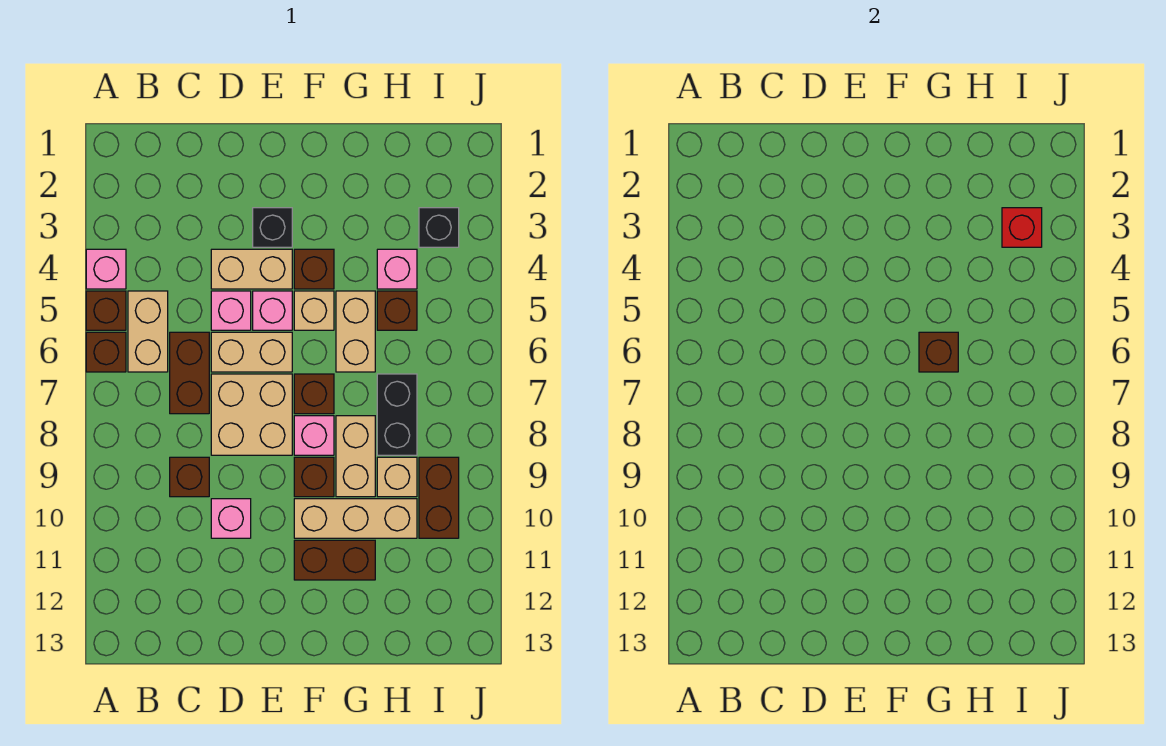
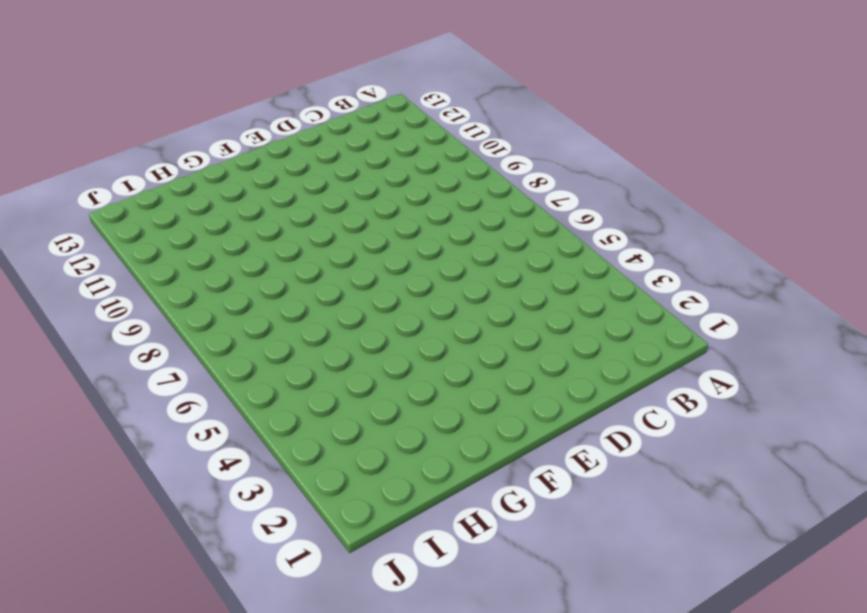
none -> pink 1x1 brick [86,249,126,289]
none -> brown 1x1 brick [86,291,126,330]
none -> brown 1x1 brick [86,332,126,372]
none -> tan 1x2 brick [128,291,168,372]

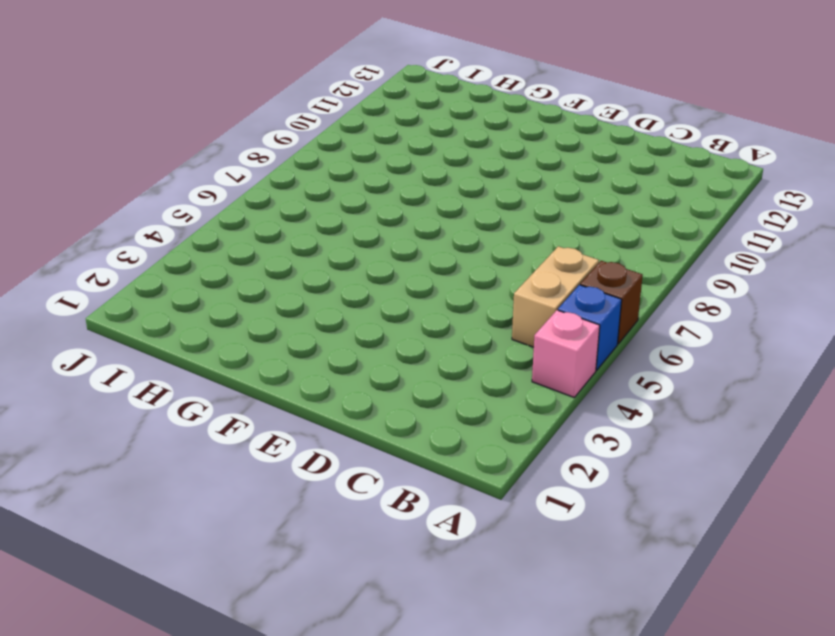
blue 1x1 brick [558,285,622,370] -> brown 1x1 brick [86,291,126,330]
none -> brown 1x2 brick [170,332,209,414]
none -> brown 1x1 brick [170,457,209,497]
none -> tan 1x2 brick [211,249,292,289]
none -> pink 1x1 brick [211,291,251,330]

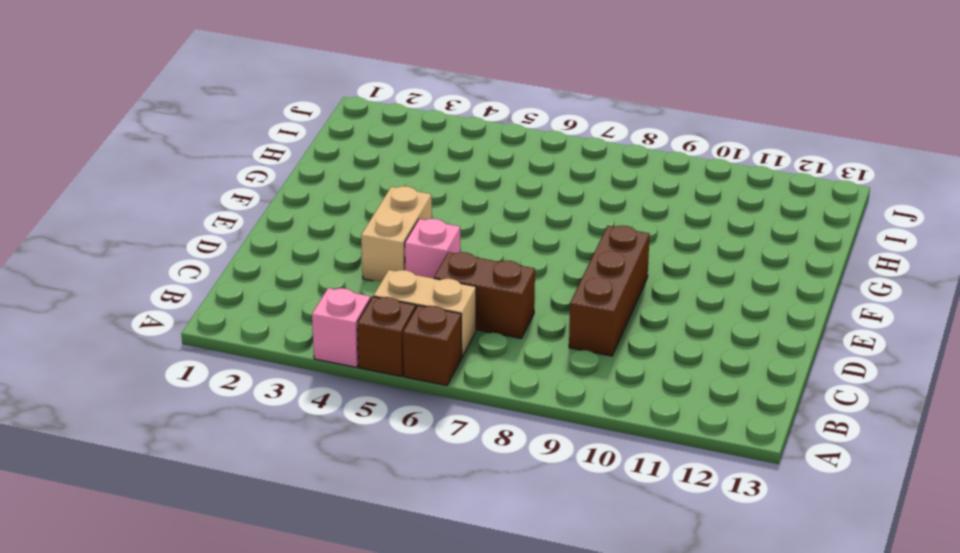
brown 1x3 brick [569,226,650,356] -> brown 1x1 brick [170,457,209,497]
none -> tan 1x2 brick [211,332,292,372]
none -> tan 2x2 brick [211,374,292,455]
none -> pink 1x1 brick [211,499,251,538]
none -> black 1x1 brick [253,208,292,247]

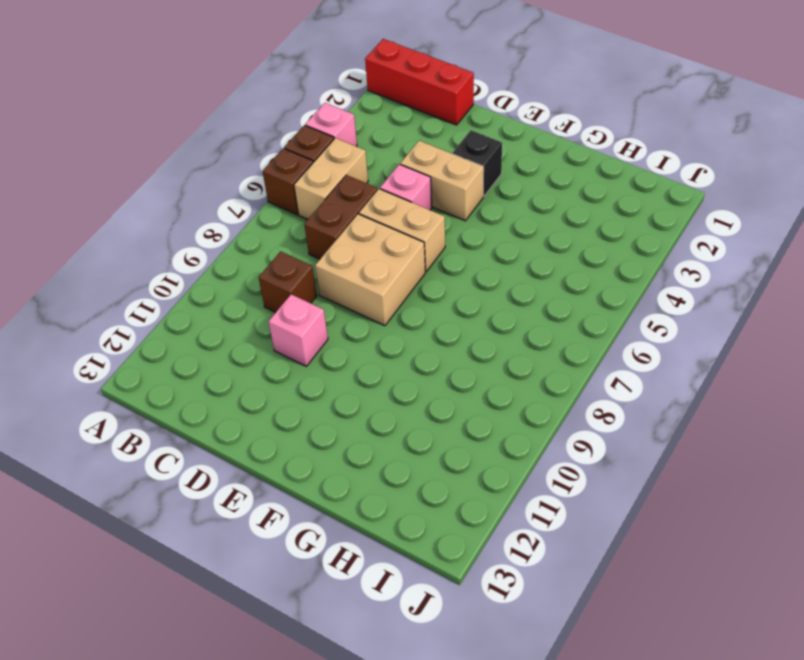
red 1x3 brick [365,39,474,125] -> none
none -> pink 1x1 brick [253,291,292,330]
none -> brown 1x1 brick [294,249,334,289]
none -> tan 1x1 brick [294,291,334,330]
none -> brown 1x1 brick [294,374,334,414]

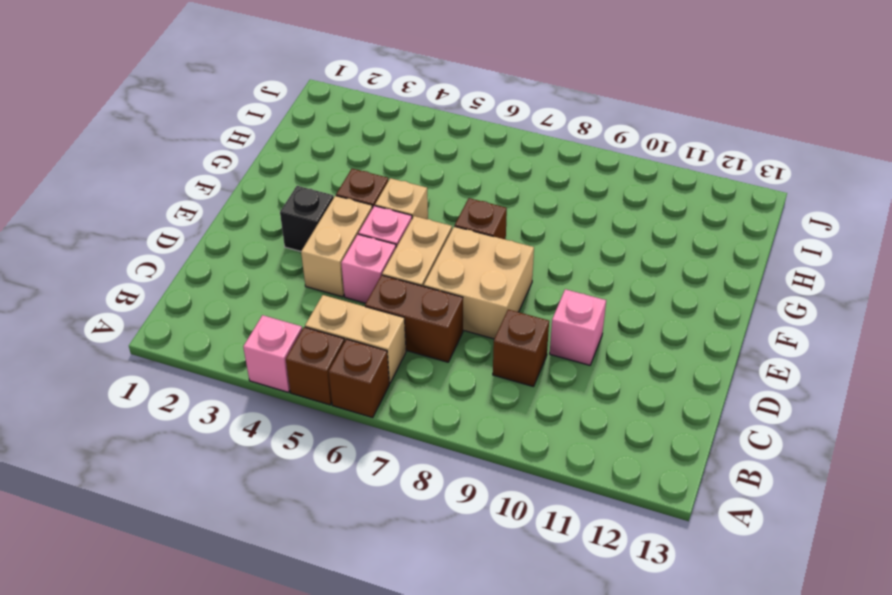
none -> pink 1x1 brick [294,416,334,455]
none -> brown 1x1 brick [294,457,334,497]
none -> tan 1x3 brick [294,499,417,538]
none -> brown 1x2 brick [294,540,375,580]

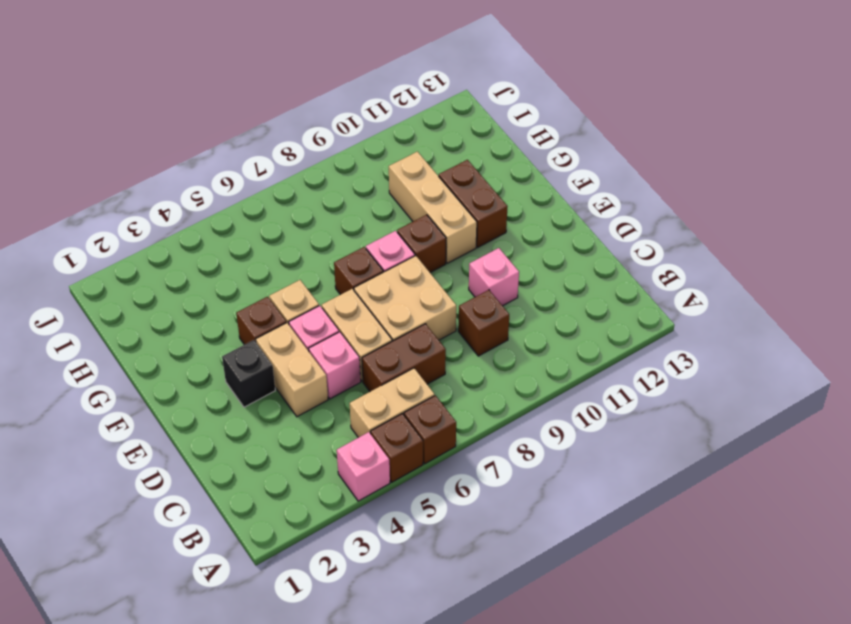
none -> tan 1x2 brick [336,291,375,372]
none -> tan 1x2 brick [336,416,375,497]
none -> pink 1x1 brick [377,249,417,289]
none -> brown 1x1 brick [377,291,417,330]

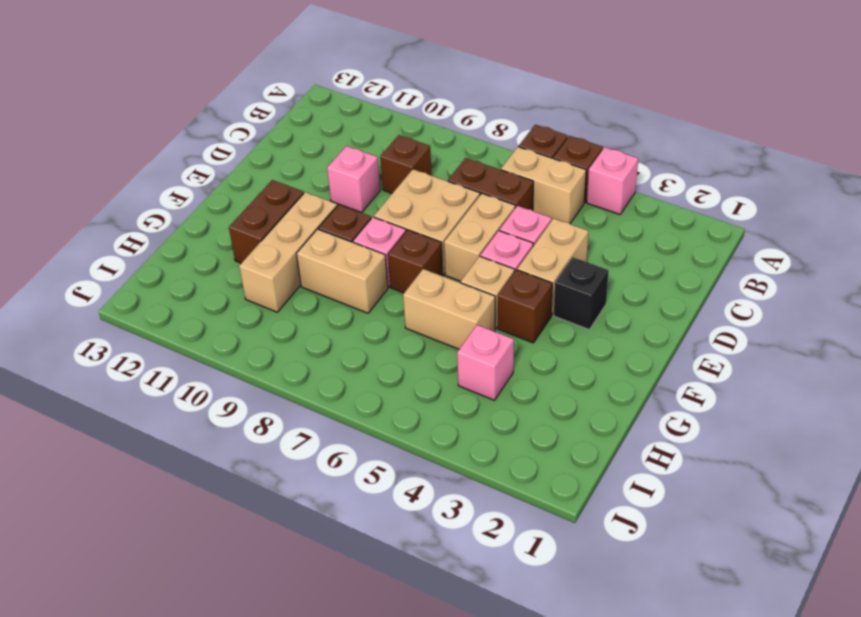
none -> brown 1x1 brick [377,291,417,330]
none -> black 1x2 brick [377,374,417,455]
none -> tan 1x1 brick [377,457,417,497]
none -> black 1x1 brick [419,208,459,247]

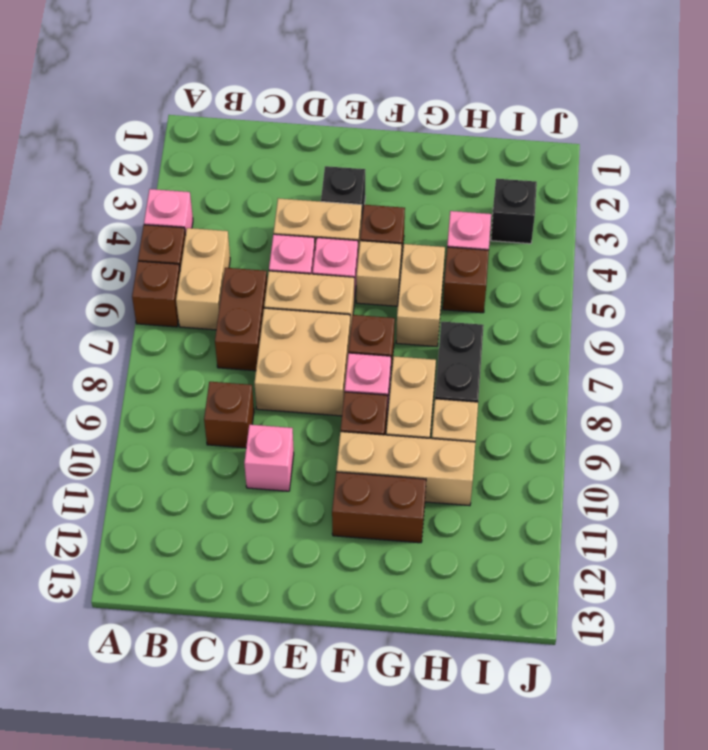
none -> brown 1x2 brick [419,457,459,538]
none -> brown 1x1 brick [919,332,958,372]
none -> red 1x1 brick [1002,208,1042,247]

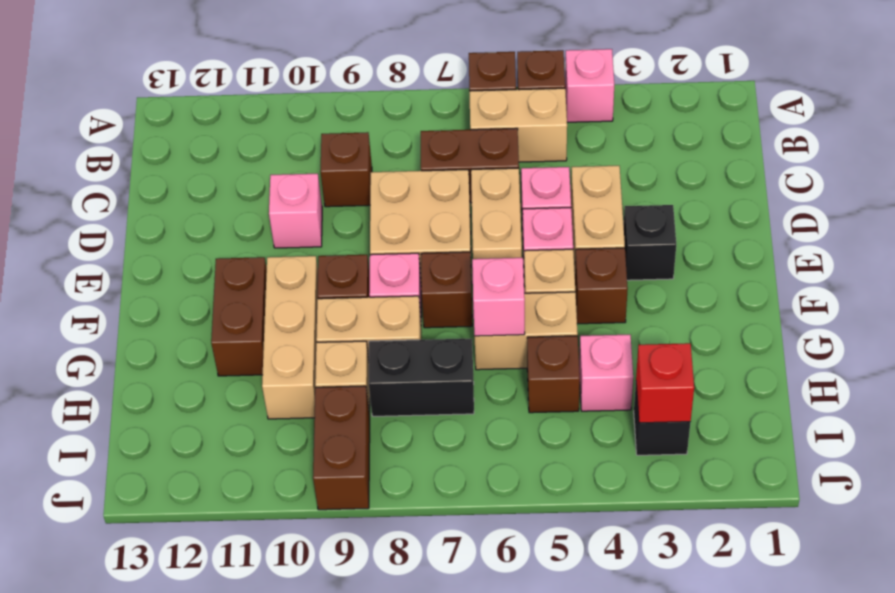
pink 1x1 brick [472,258,525,336] -> brown 1x1 brick [919,332,958,372]
brown 1x2 brick [313,386,370,510] -> brown 1x2 brick turned to [419,457,459,538]

